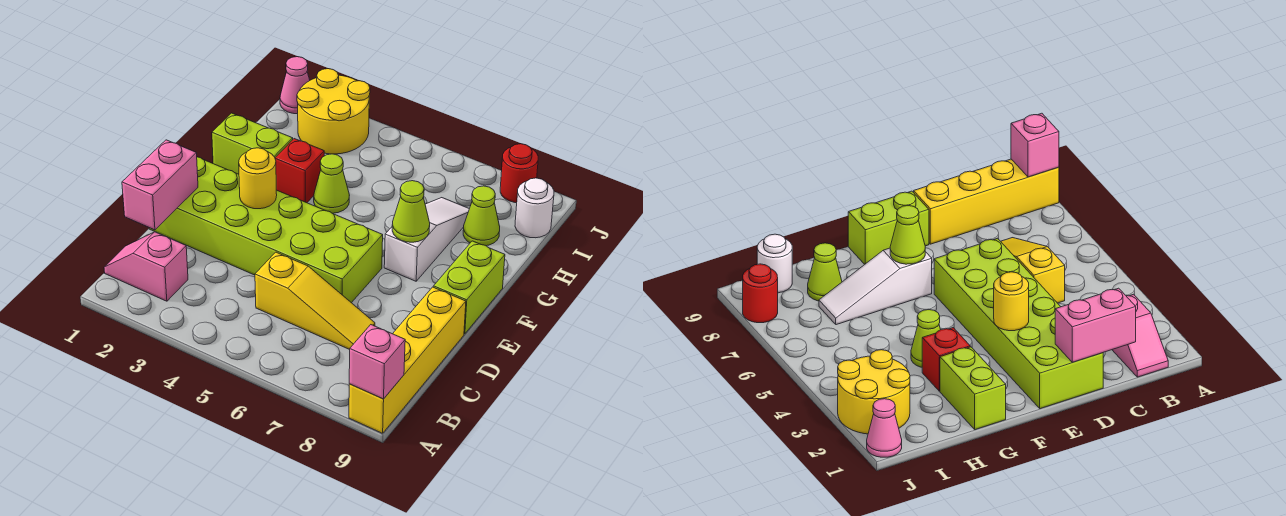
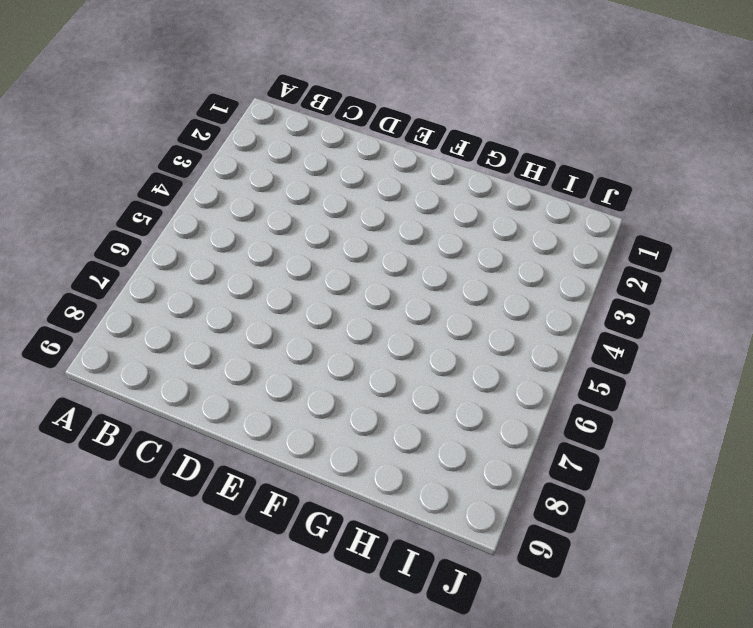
none -> yellow 1x4 brick [349,287,466,433]
none -> pink 1x2 slope [104,232,188,301]
none -> yellow 1x3 slope [255,252,375,349]

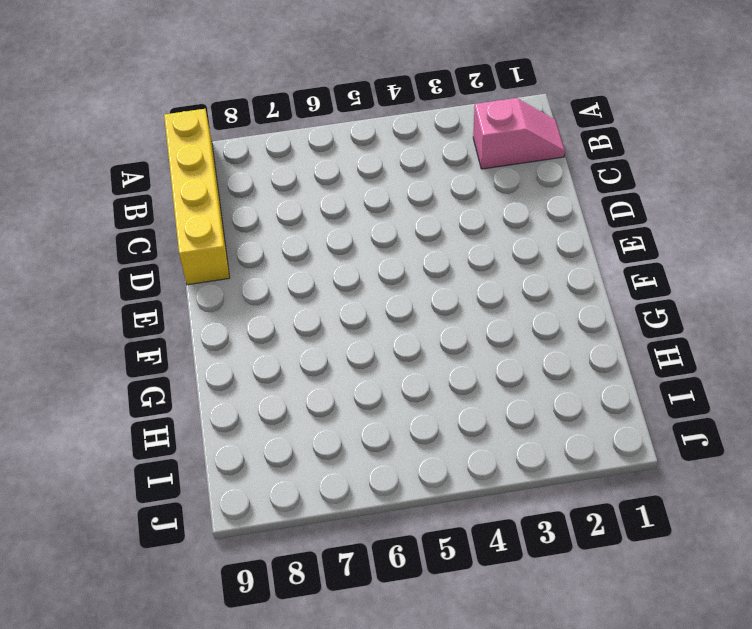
none -> yellow 1x3 slope [255,252,375,349]
none -> lime 2x6 brick [149,157,383,303]
none -> lime 1x2 brick [434,241,505,334]

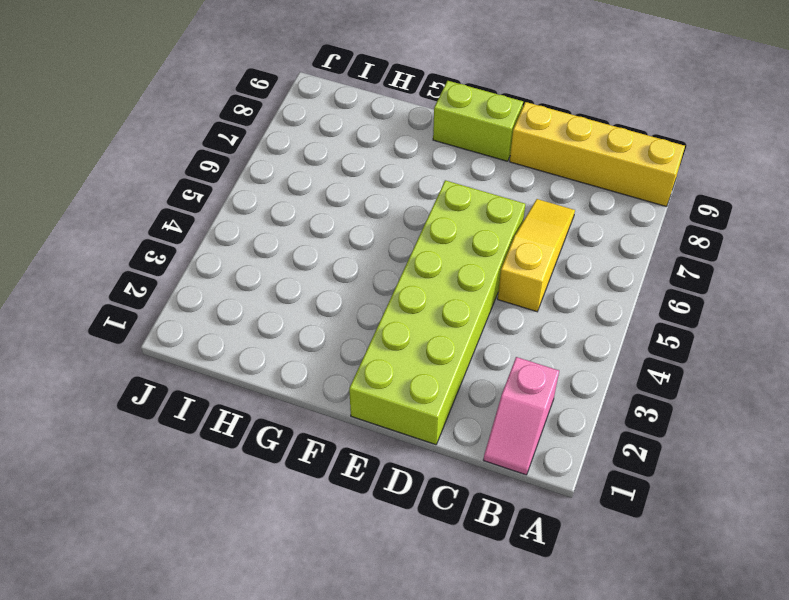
none -> white 1x3 slope [384,198,469,281]
none -> lime 1x2 brick [212,113,293,174]
none -> red 1x1 brick [275,139,324,203]

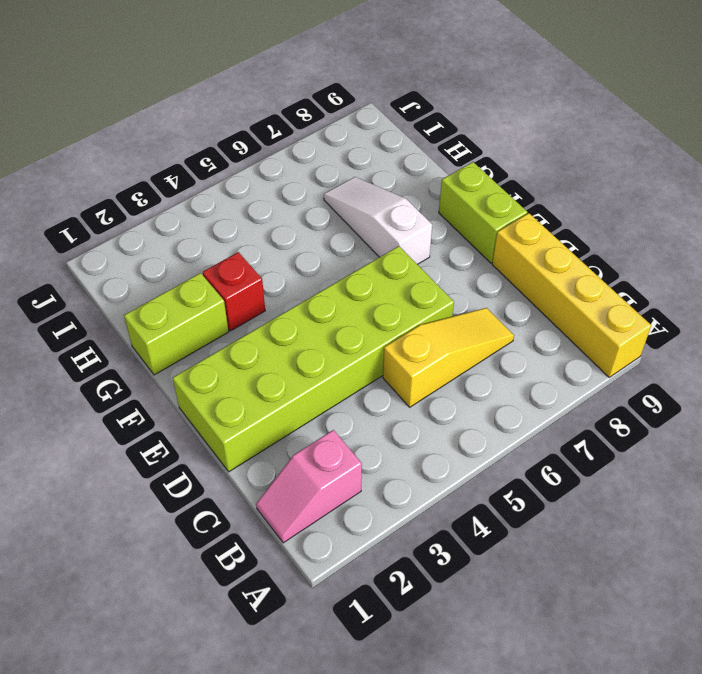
none -> lime 1x1 cone [314,154,349,213]
none -> lime 1x1 cone [463,186,500,246]
none -> yellow 2x2 round brick [297,69,370,154]

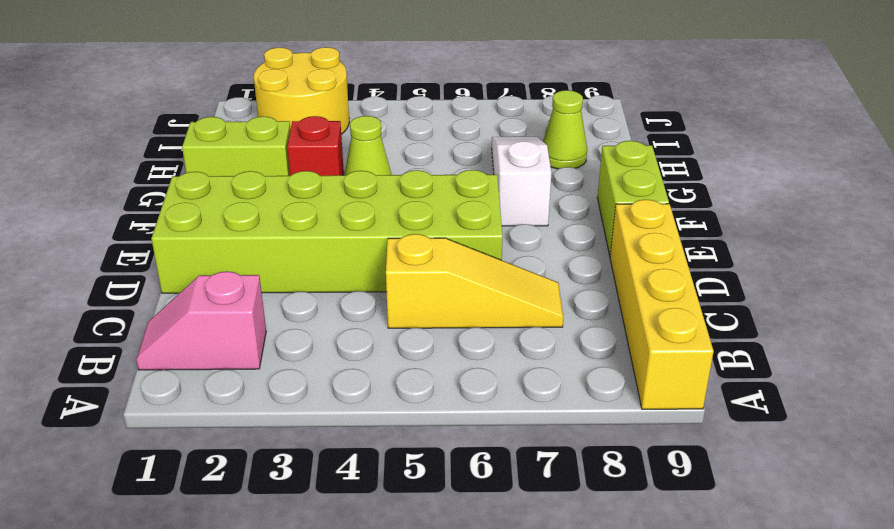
none -> white 1x1 round brick [515,178,554,238]
none -> pink 1x1 cone [280,57,310,114]
none -> red 1x1 round brick [500,144,538,203]

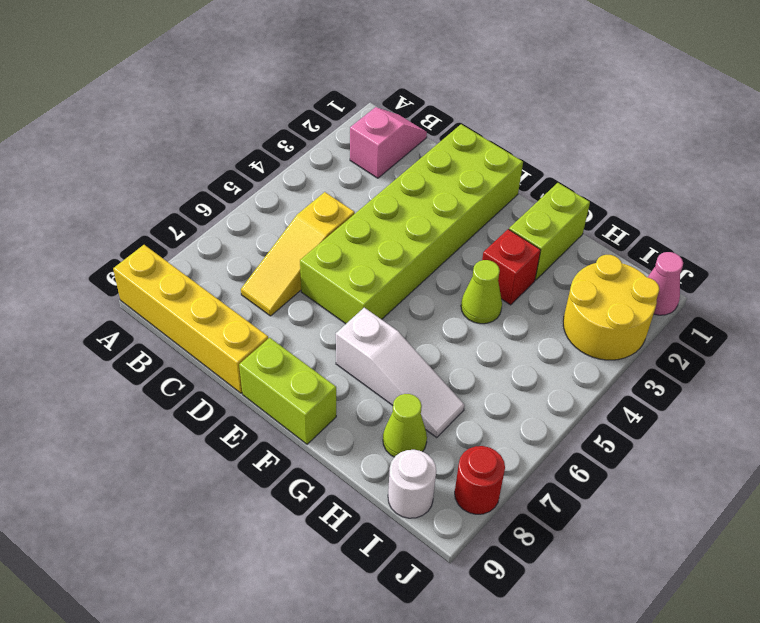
none -> pink 1x1 brick [349,325,405,399]
none -> pink 1x2 brick [122,140,198,230]
none -> yellow 1x1 round brick [239,148,277,209]

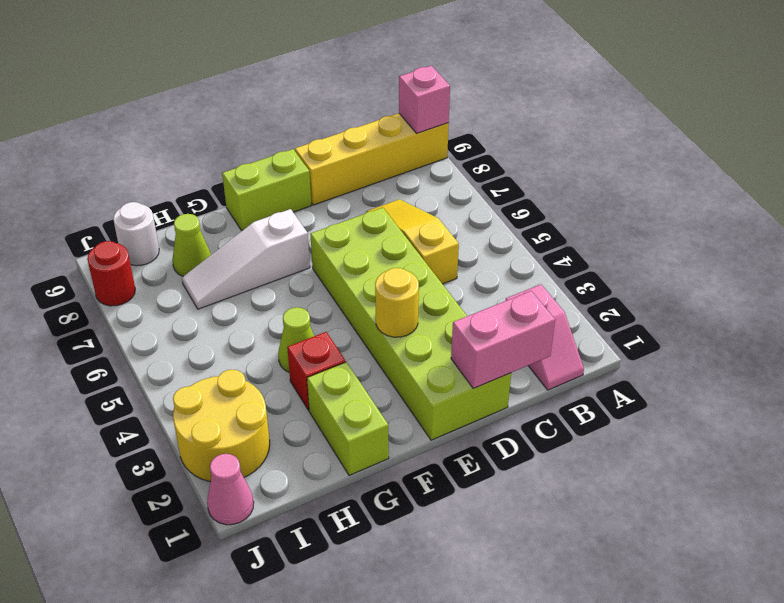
none -> lime 1x1 cone [392,181,430,242]

